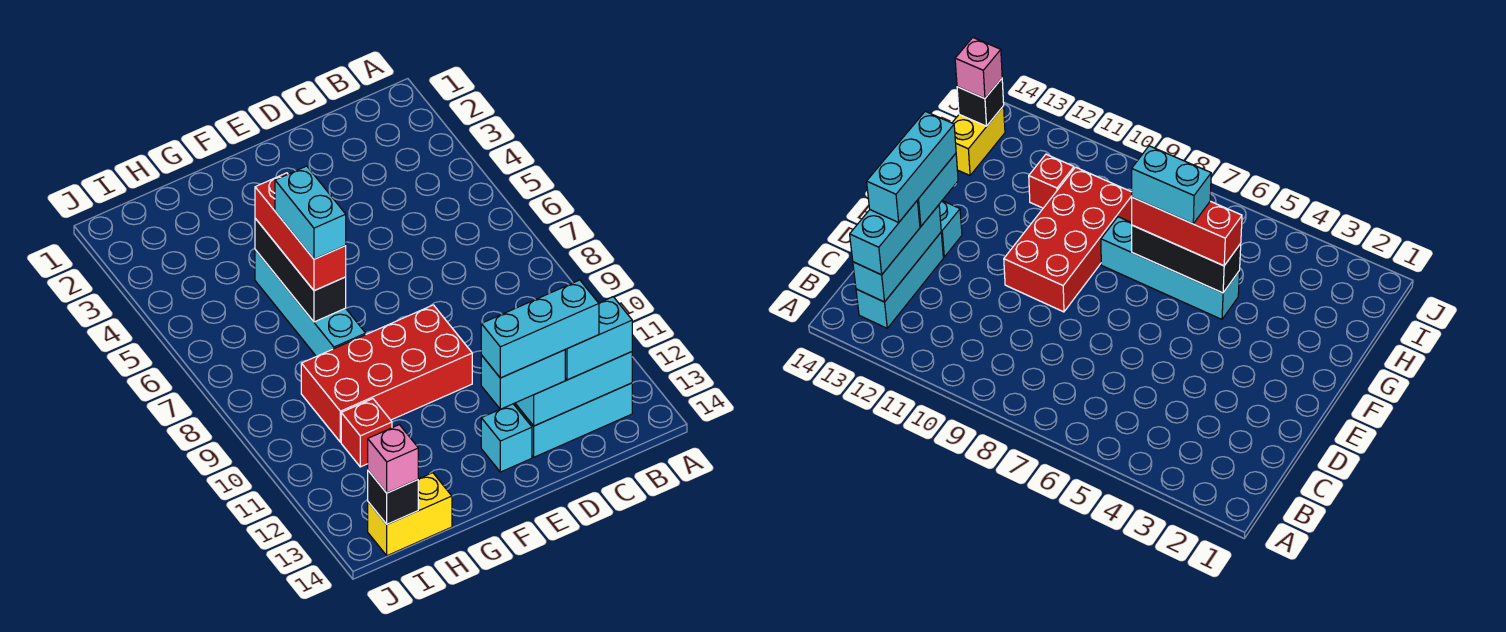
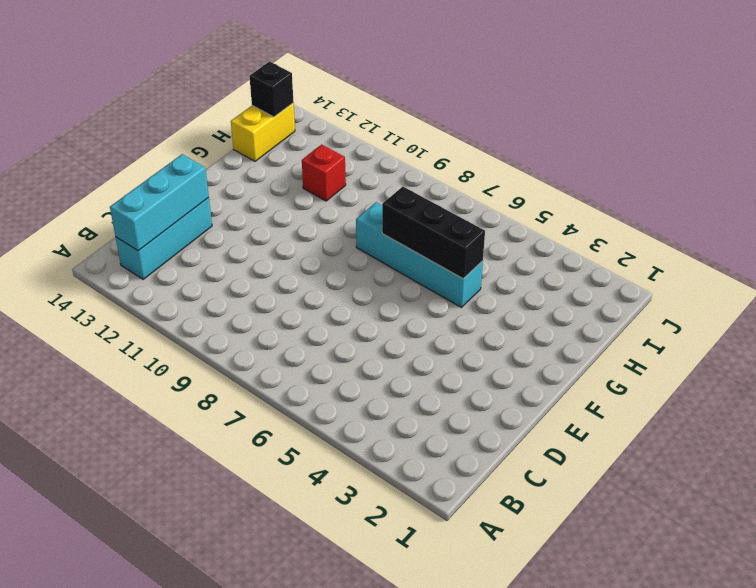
none -> red 2x4 brick [301,305,472,442]
none -> cyan 1x1 brick [481,404,532,472]
none -> cyan 1x2 brick [565,297,632,380]

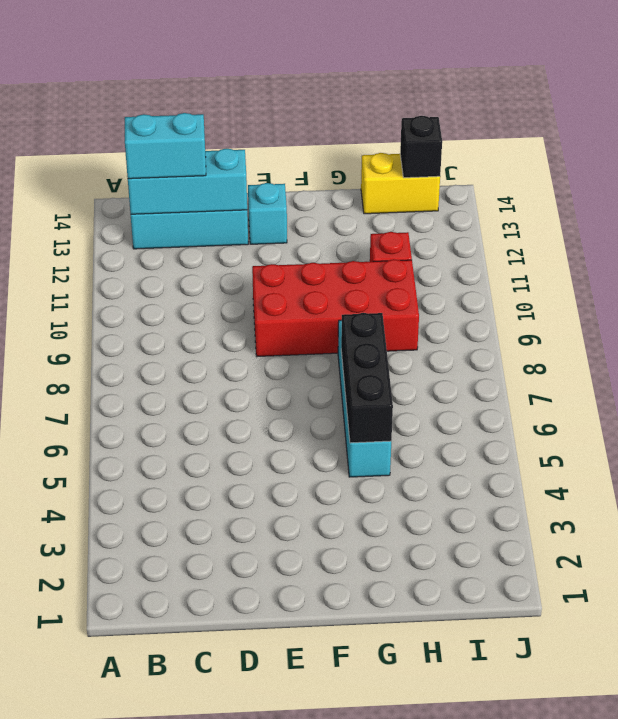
none -> cyan 1x2 brick [481,350,565,409]
none -> red 1x3 brick [255,173,346,291]
none -> pink 1x1 brick [368,425,418,493]

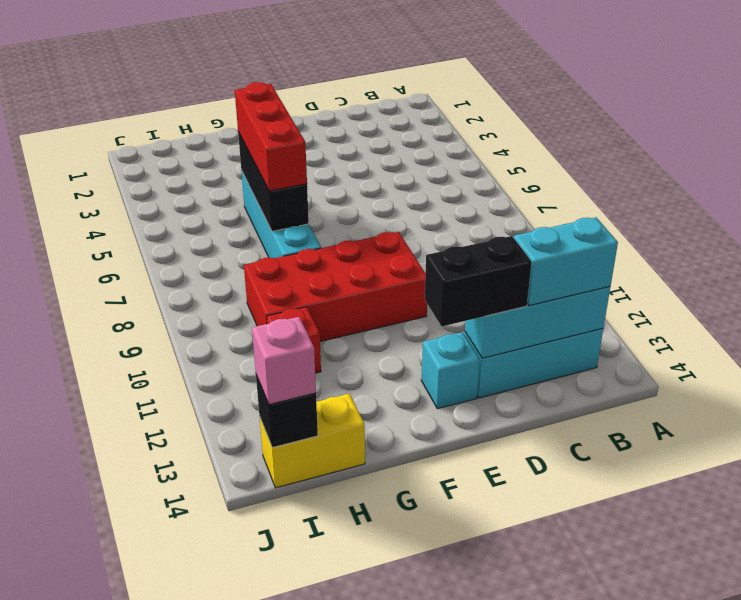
black 1x2 brick [425,236,532,326] -> cyan 1x2 brick [481,350,565,409]
none -> cyan 1x3 brick [481,280,599,378]
none -> cyan 1x2 brick [275,166,346,259]

